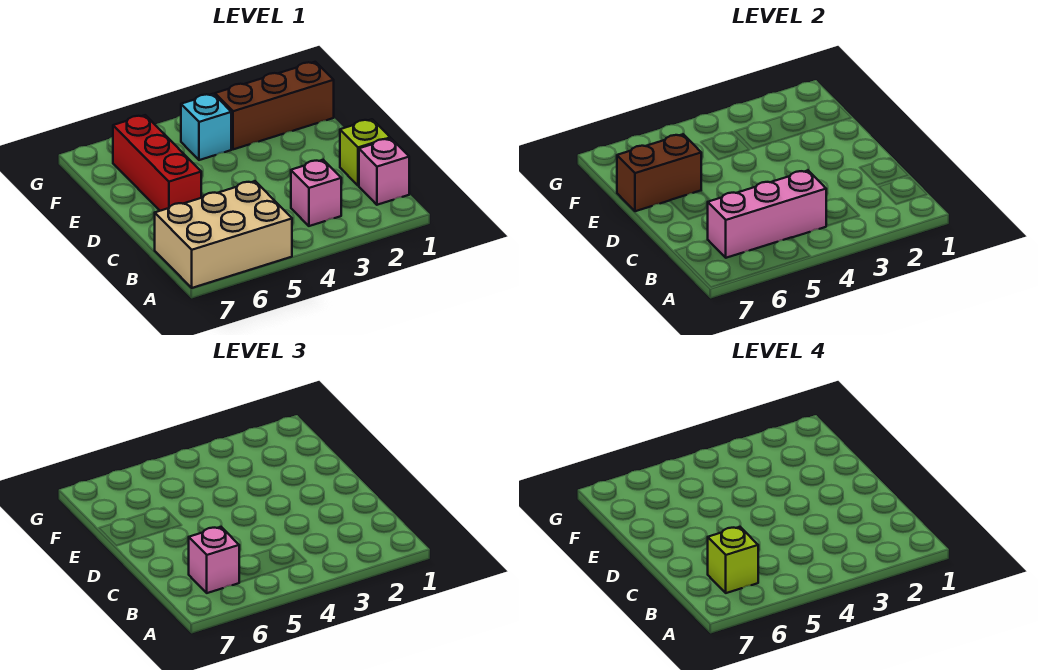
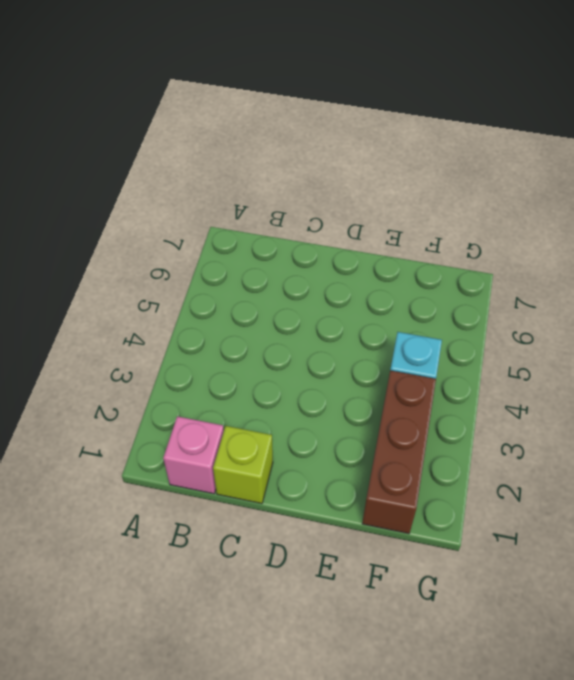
none -> tan 2x3 brick [155,181,292,288]
none -> pink 1x1 brick [291,160,341,226]

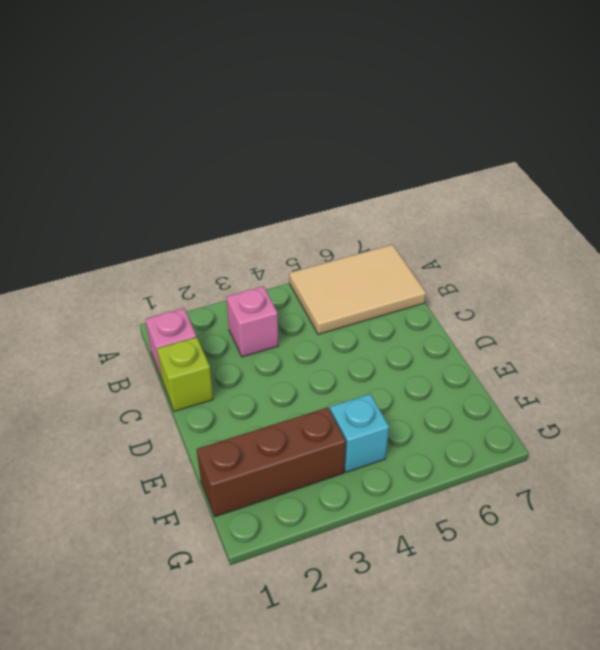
tan 2x3 tile [289,245,426,334] -> tan 2x3 brick [155,181,292,288]
none -> red 1x3 brick [113,115,201,211]
none -> pink 1x3 brick [708,170,826,258]

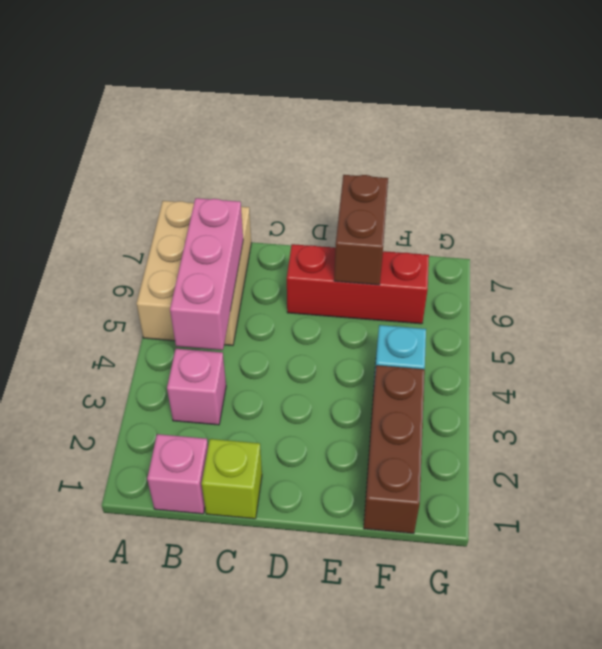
none -> pink 1x1 brick [189,527,240,593]
none -> lime 1x1 brick [708,527,758,593]

